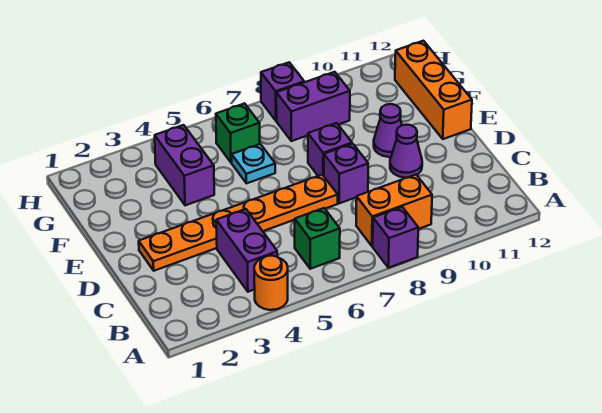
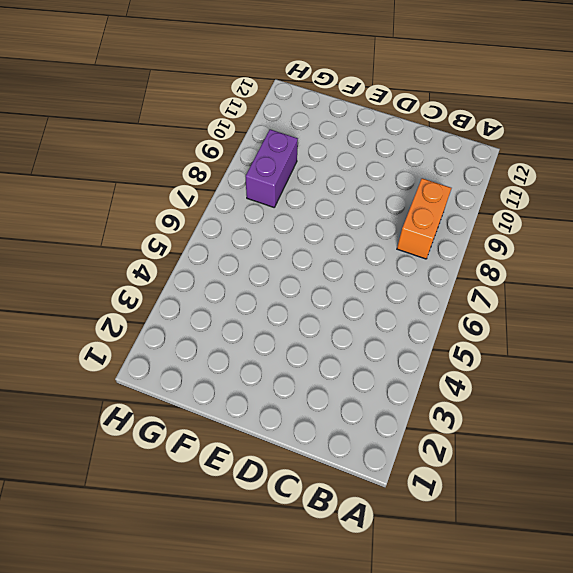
none -> orange 1x1 round brick [254,256,288,310]
none -> purple 1x1 brick [373,207,418,268]
none -> purple 1x2 brick [216,209,278,292]

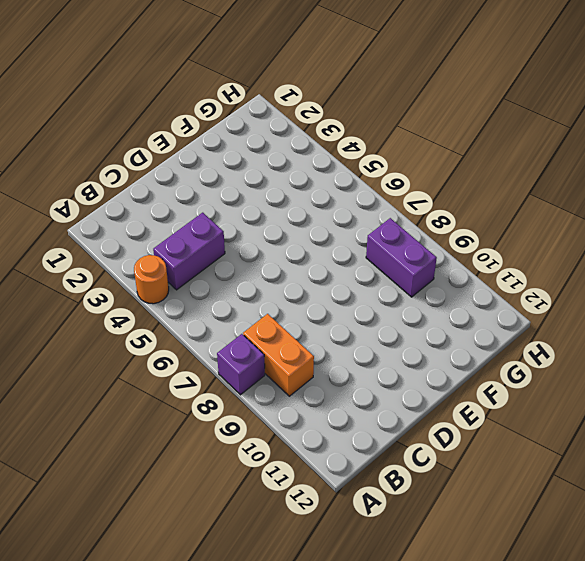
none -> green 1x1 brick [295,208,340,269]
none -> orange 1x6 plate [139,175,338,271]
none -> purple 1x1 brick [324,144,368,203]

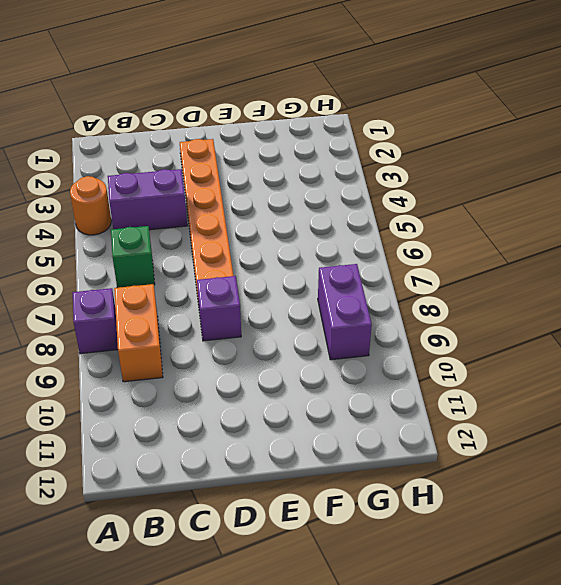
none -> purple 1x1 cone [390,125,422,178]
none -> purple 1x1 brick [308,123,352,176]
none -> purple 1x1 cone [374,104,402,157]

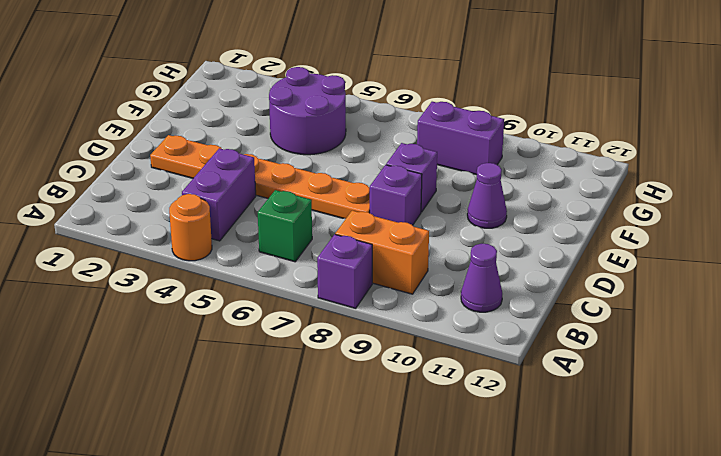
purple 1x1 cone [461,244,502,312] -> purple 1x1 cone moved to [390,125,422,178]
purple 2x2 round brick [269,67,346,155] -> purple 1x2 brick [155,125,214,205]
none -> orange 1x3 brick [395,41,472,139]
none -> cyan 1x1 plate [232,144,275,183]
none -> green 1x1 brick [216,103,260,163]

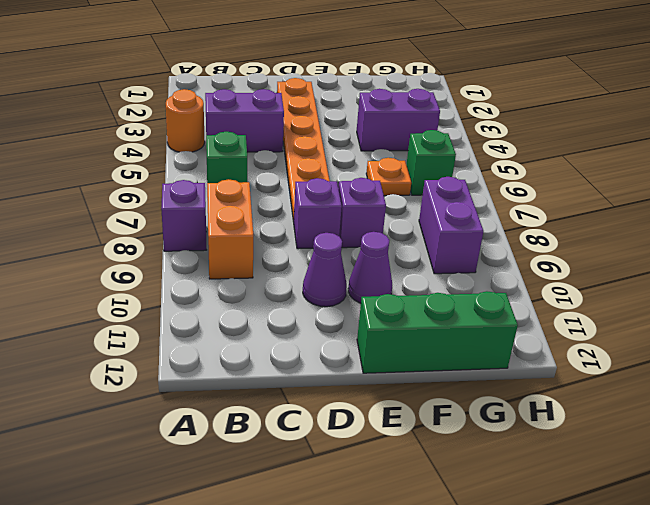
green 1x3 brick [357,291,518,373] -> orange 1x3 brick [395,41,472,139]
orange 1x1 plate [366,158,411,196] -> cyan 1x1 plate [232,144,275,183]
none -> purple 1x1 brick [261,62,304,121]

